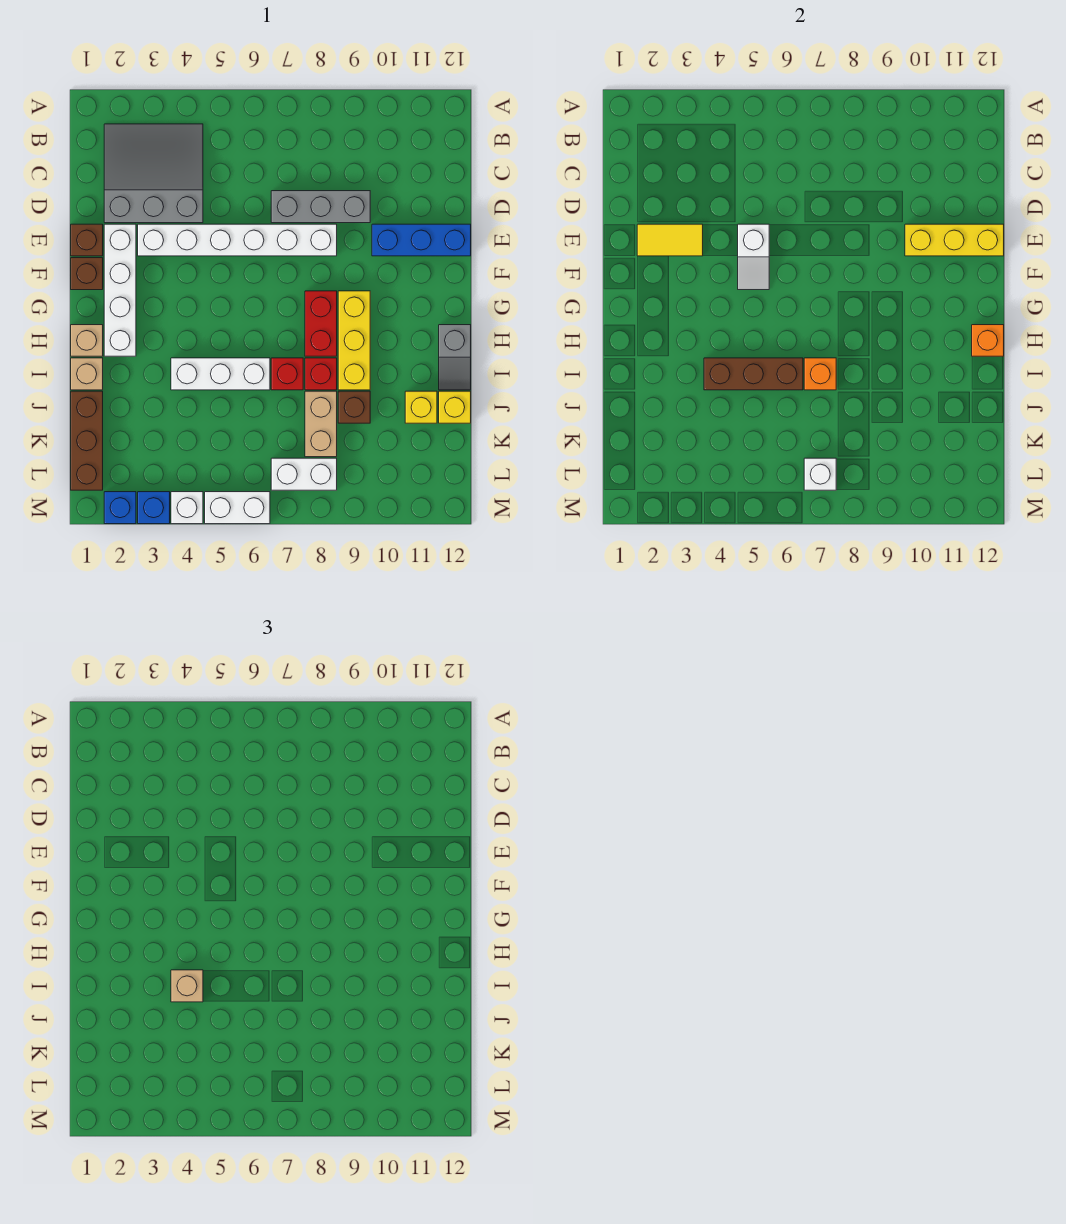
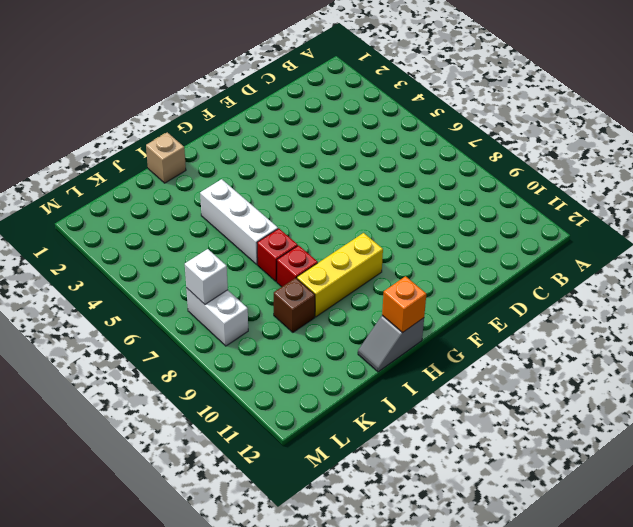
none -> grey 3x3 slope [104,124,203,223]
none -> grey 1x3 brick [271,191,370,223]
none -> brown 1x1 brick [71,224,103,256]
none -> white 1x4 brick [104,224,136,356]

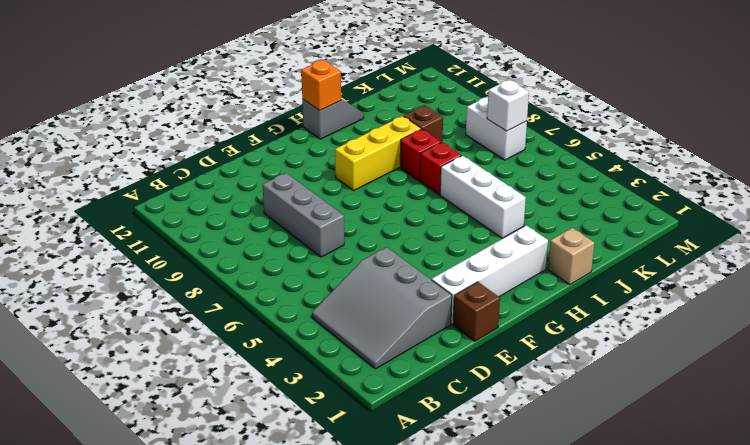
none -> white 1x6 brick [138,224,337,256]
none -> blue 1x3 brick [372,224,471,256]
none -> brown 1x1 brick [71,258,103,290]
none -> red 1x2 brick [305,291,337,356]

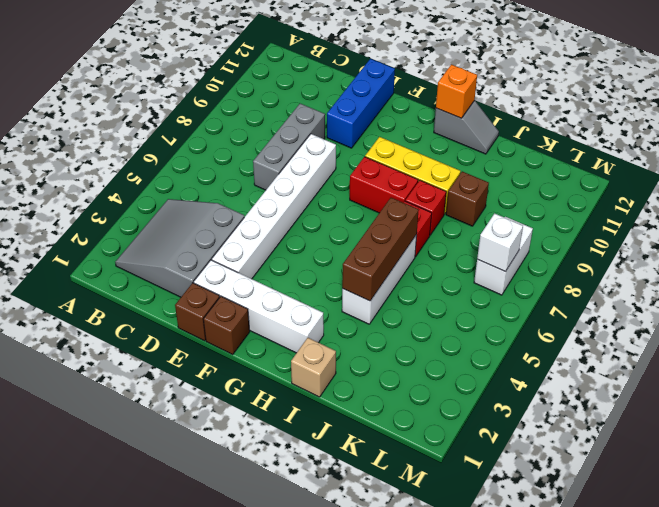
none -> tan 1x1 brick [71,325,103,356]
none -> brown 1x3 brick [71,391,103,490]
none -> tan 1x2 brick [305,391,337,457]
none -> yellow 1x1 brick [405,391,437,423]

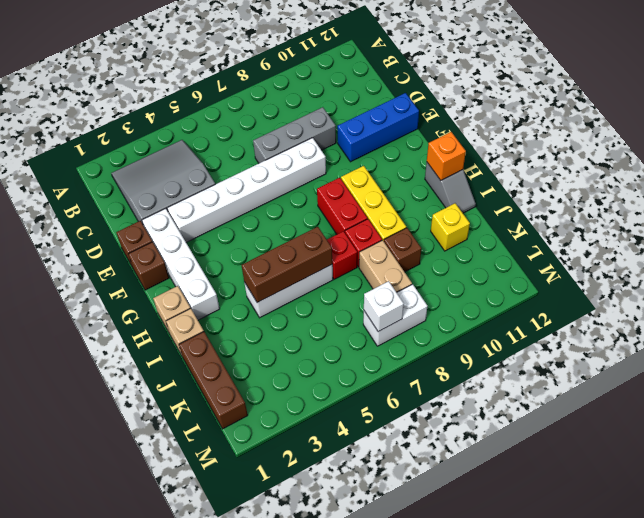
none -> yellow 1x1 brick [439,391,471,423]
none -> blue 1x1 brick [104,492,136,524]
none -> blue 1x1 brick [138,492,170,524]
none -> white 1x1 brick [171,492,203,524]

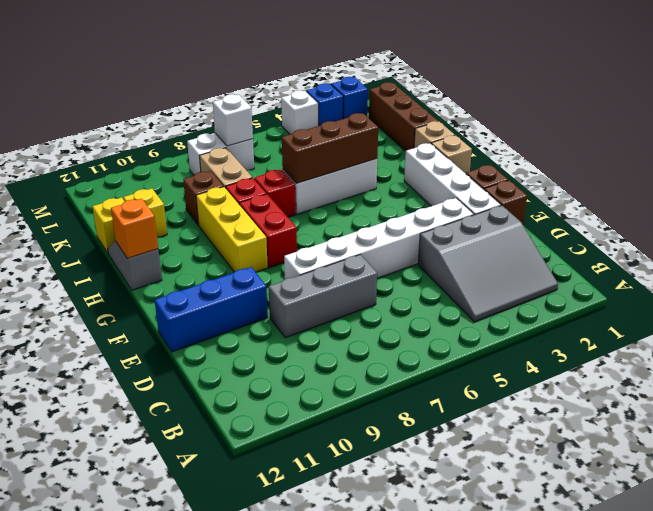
none -> white 1x2 brick [205,492,270,524]
none -> yellow 1x2 tile [637,224,703,256]
none -> white 1x2 slope [738,224,769,290]
none -> yellow 1x3 brick [905,224,1004,256]

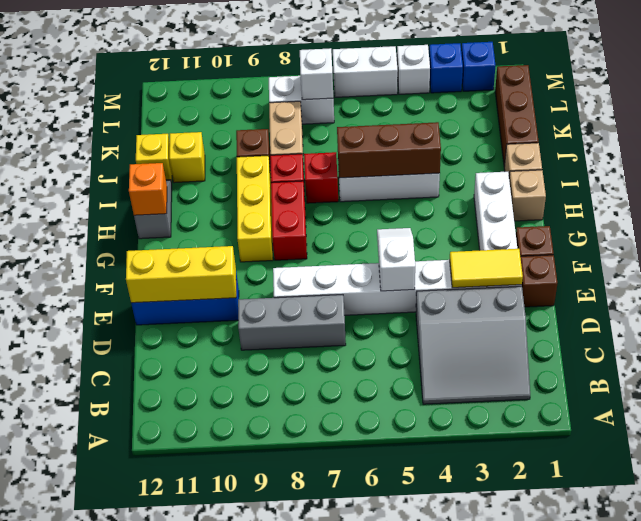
none -> orange 1x1 brick [804,358,836,390]
none -> tan 1x1 brick [171,970,203,1002]

